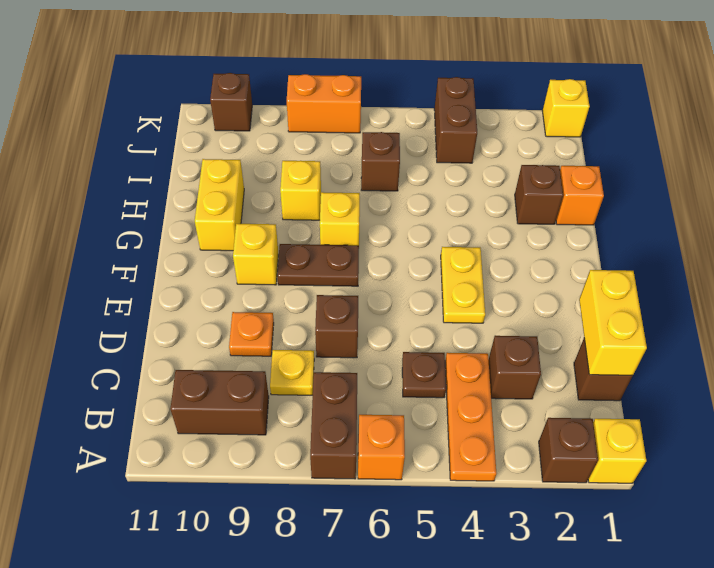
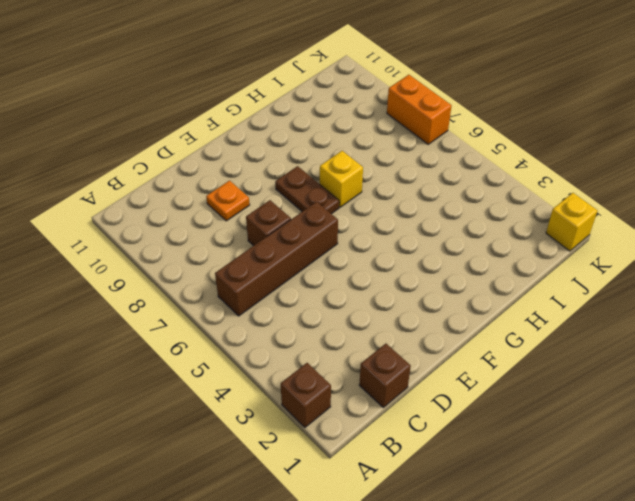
brown 1x4 brick [215,202,338,316] -> none
none -> yellow 1x1 brick [588,419,646,483]
none -> orange 1x3 plate [445,353,496,481]
none -> orange 1x1 brick [358,415,405,480]

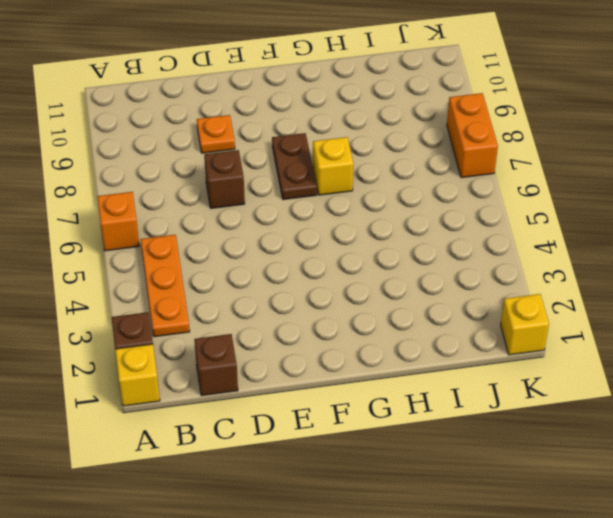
orange 1x3 plate [141,235,190,337] -> orange 1x3 plate turned to [445,353,496,481]
none -> brown 1x2 brick [310,372,357,479]
none -> brown 1x2 brick [170,370,269,435]
none -> brown 1x1 brick [489,336,541,399]

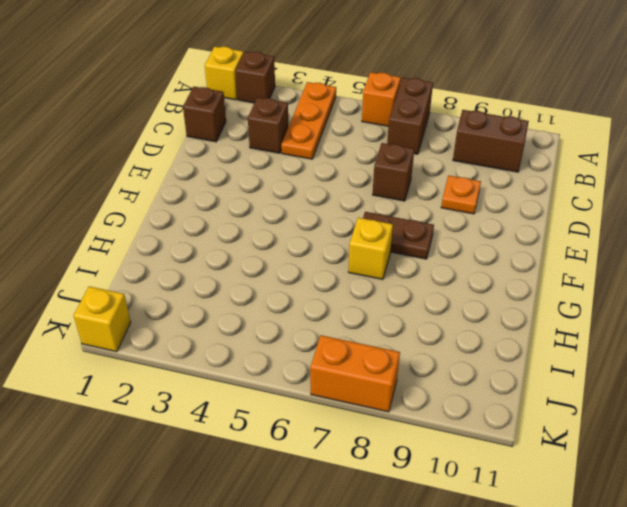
none -> brown 1x1 plate [402,352,446,398]
none -> yellow 1x1 plate [270,350,314,395]
none -> yellow 1x2 plate [441,247,485,323]

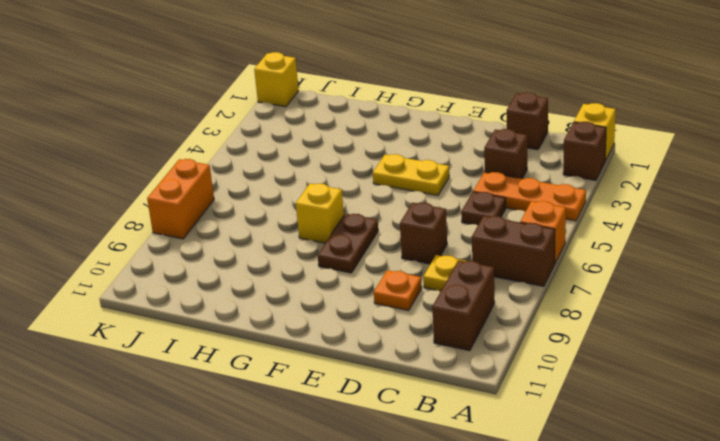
none -> yellow 1x1 brick [233,224,278,285]
none -> yellow 1x2 brick [195,159,244,251]
none -> orange 1x1 brick [556,166,604,225]

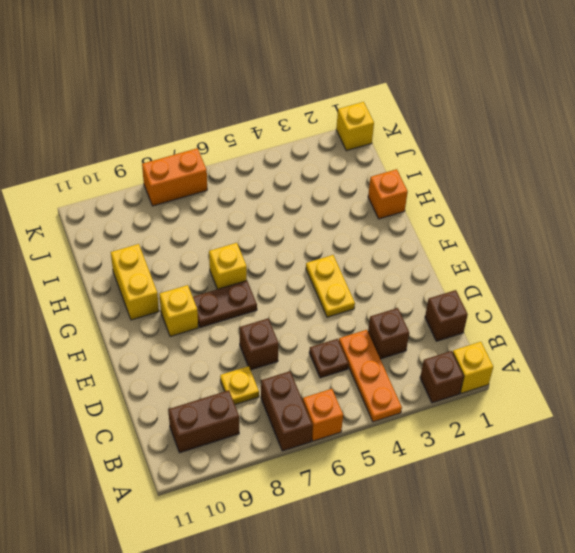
none -> orange 1x1 plate [229,312,274,356]
none -> brown 1x1 brick [515,165,563,224]
none -> yellow 1x1 brick [280,161,321,220]

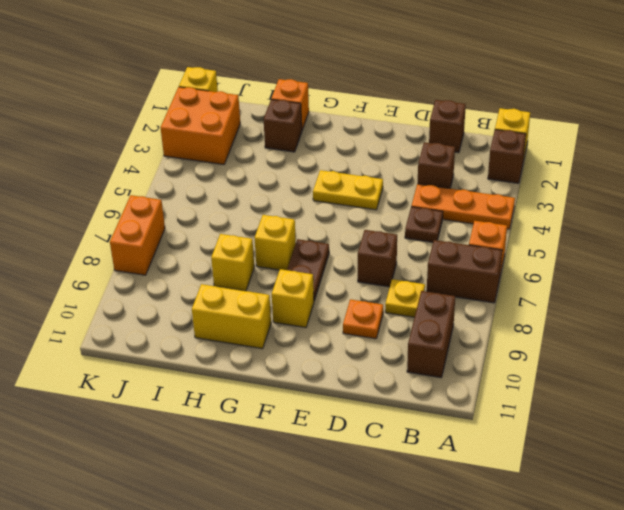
orange 2x2 brick [160,87,240,165] -> none
none -> brown 1x1 brick [361,132,400,191]
none -> brown 1x2 brick [434,77,477,163]
none -> brown 1x1 brick [210,73,252,131]

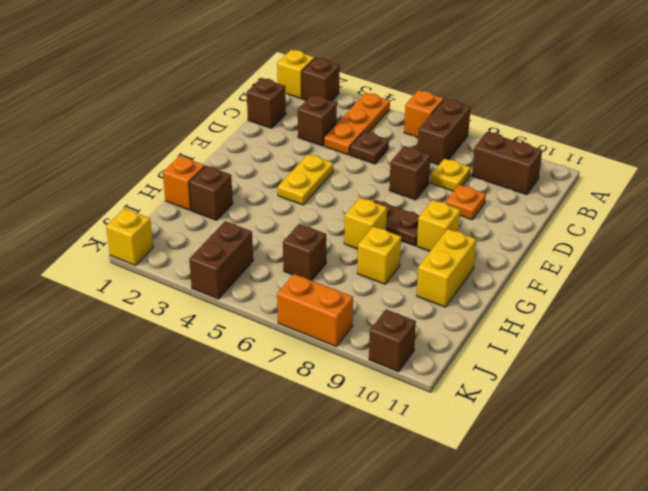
none -> yellow 1x2 brick [579,270,647,376]

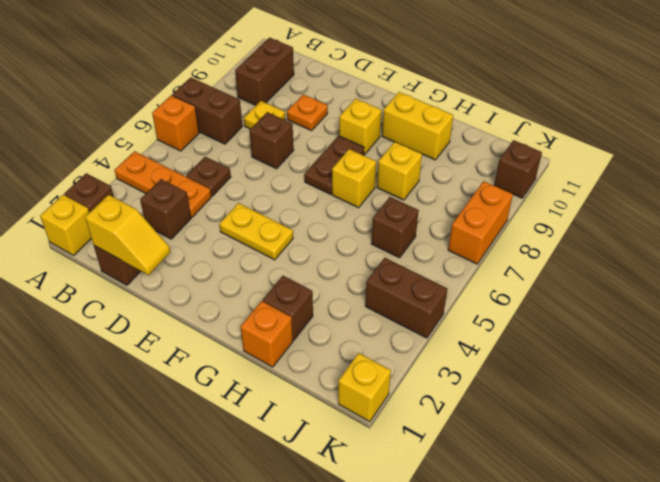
yellow 1x2 slope [85,195,171,275] -> yellow 1x2 brick [579,270,647,376]

